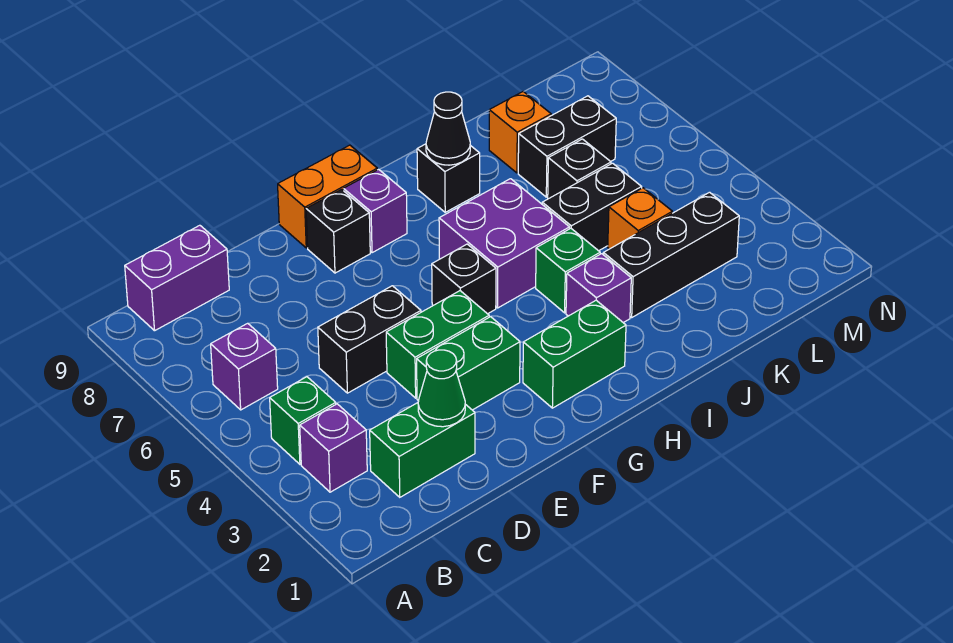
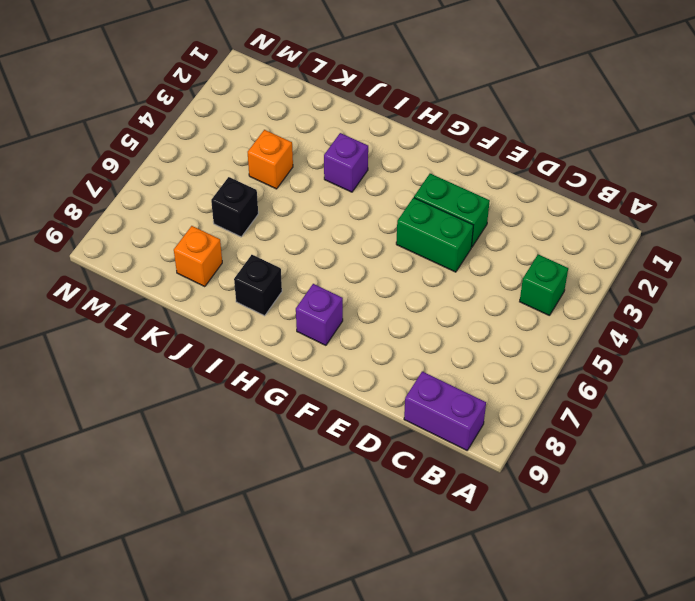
none -> purple 1x1 brick [300,404,367,492]
none -> purple 1x1 brick [211,323,278,410]
none -> green 1x2 brick [370,403,475,497]

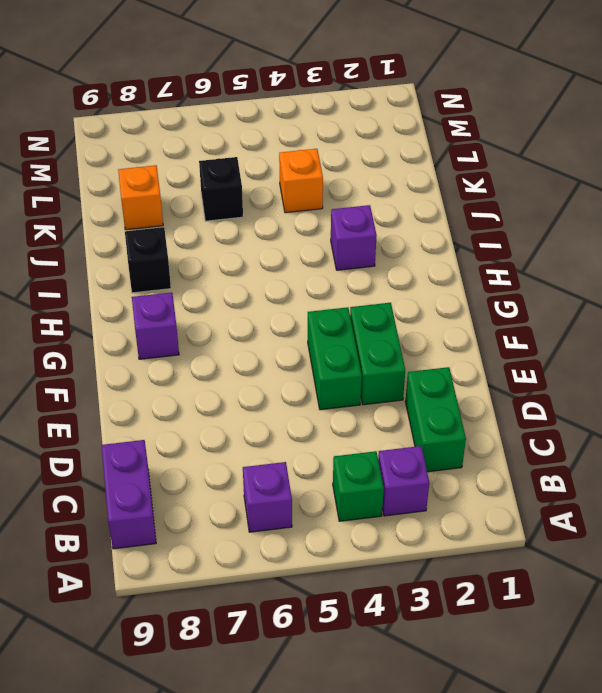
none -> black 1x2 brick [318,286,421,393]
none -> black 1x1 brick [306,189,370,273]
none -> orange 1x2 brick [278,145,377,248]

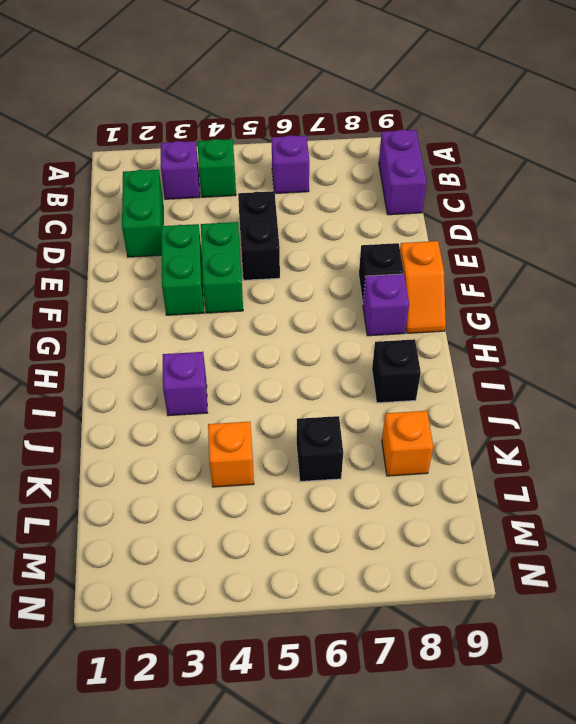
orange 1x2 slope [400,241,446,333] -> orange 1x2 brick [278,145,377,248]
none -> green 1x2 brick [523,300,626,408]
none -> black 1x1 brick [432,244,496,314]
none -> purple 2x2 brick [439,179,570,308]

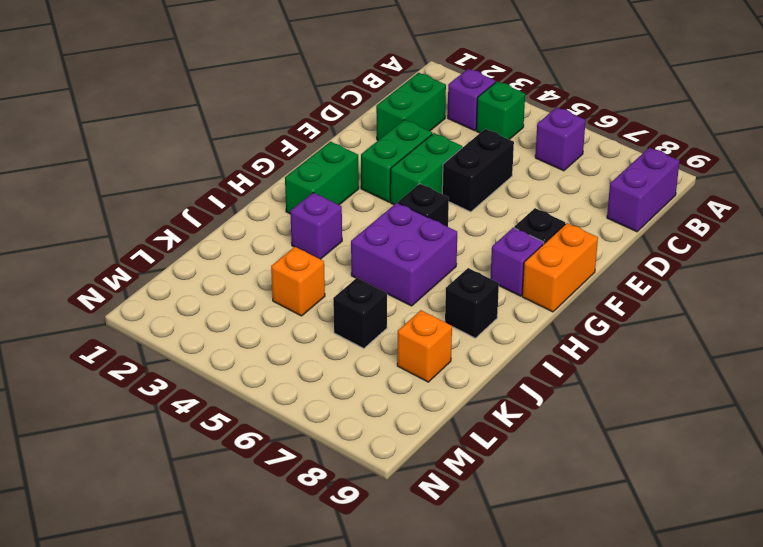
none -> green 1x1 brick [536,228,600,313]
none -> black 1x3 brick [603,192,739,317]
none -> black 1x2 brick [542,163,642,251]

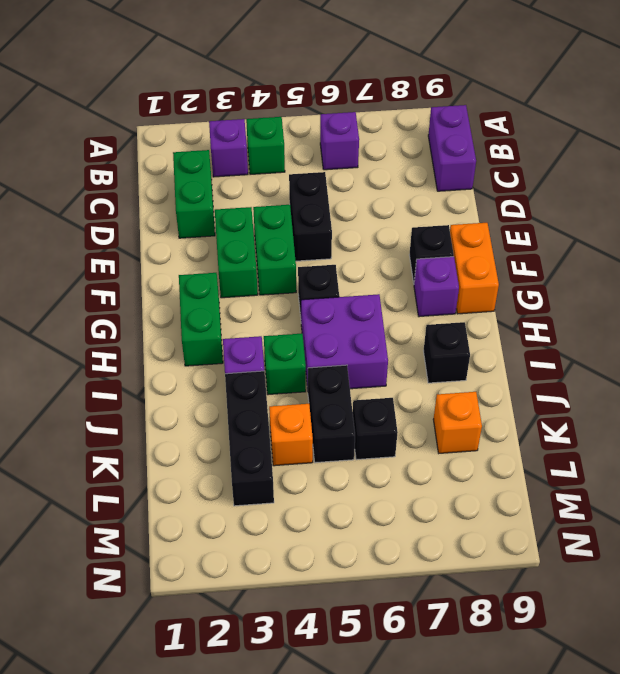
none -> black 1x2 brick [518,96,616,197]
none -> green 1x1 cone [418,350,465,427]
none -> black 1x1 cone [426,92,470,165]

